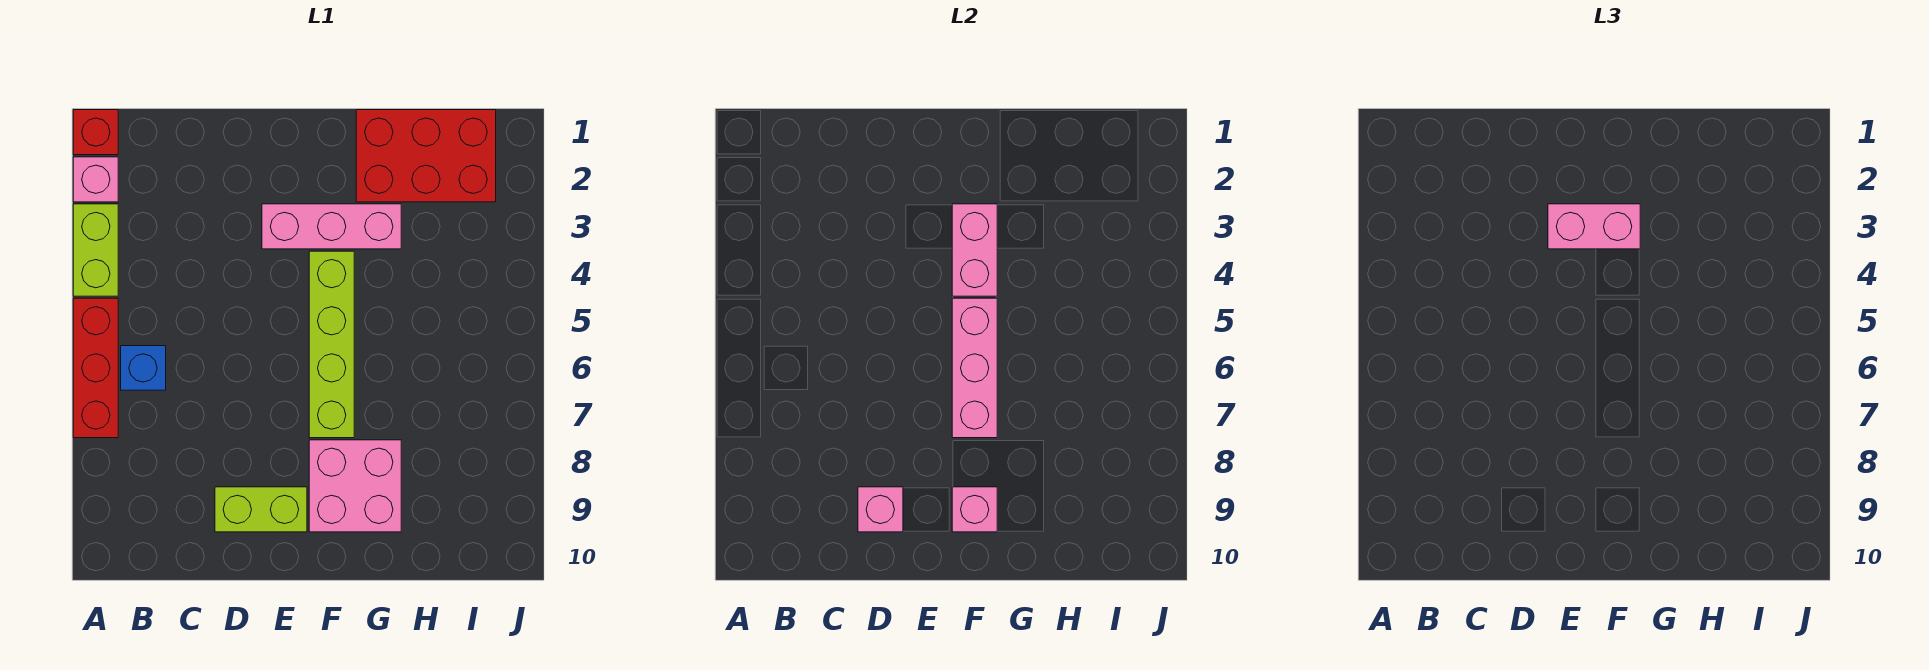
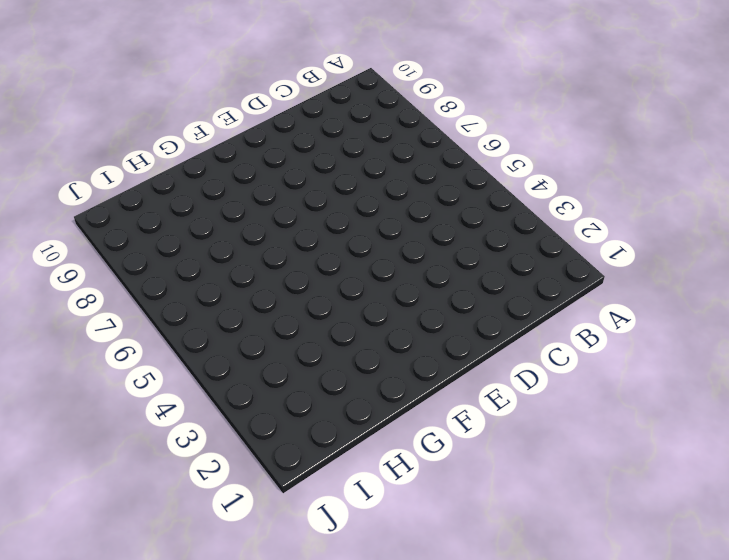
none -> red 1x1 brick [73,110,118,155]
none -> pink 1x1 brick [73,157,118,202]
none -> lime 1x2 brick [73,204,118,296]

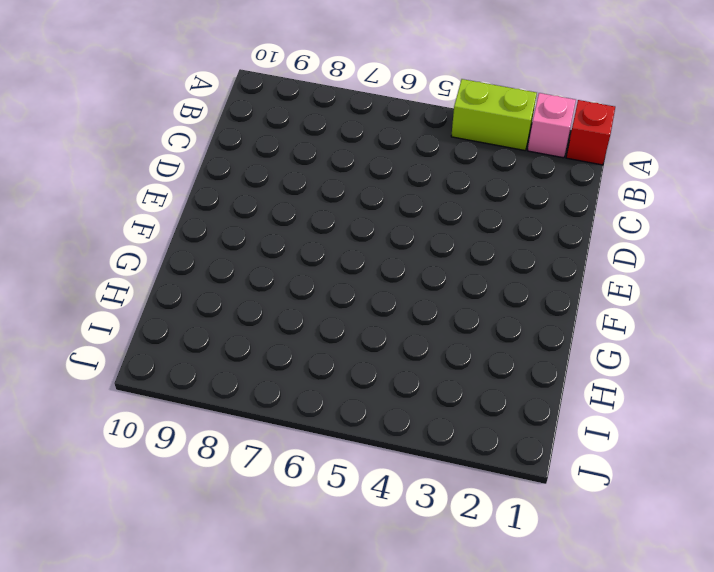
none -> red 1x3 brick [73,298,118,438]
none -> blue 1x1 brick [121,346,166,390]
none -> lime 1x2 brick [215,487,307,532]

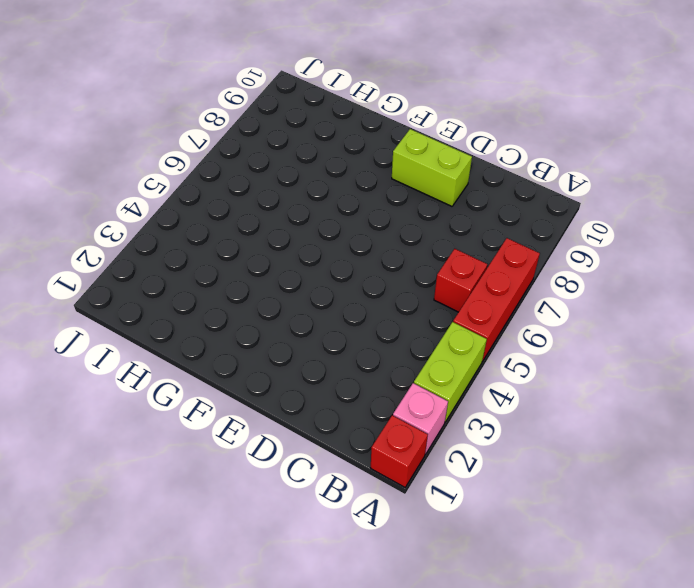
red 1x1 brick [434,249,487,312] -> blue 1x1 brick [121,346,166,390]
none -> pink 1x3 brick [262,204,401,249]
none -> lime 1x4 brick [309,251,354,438]
none -> pink 2x2 brick [309,440,401,532]

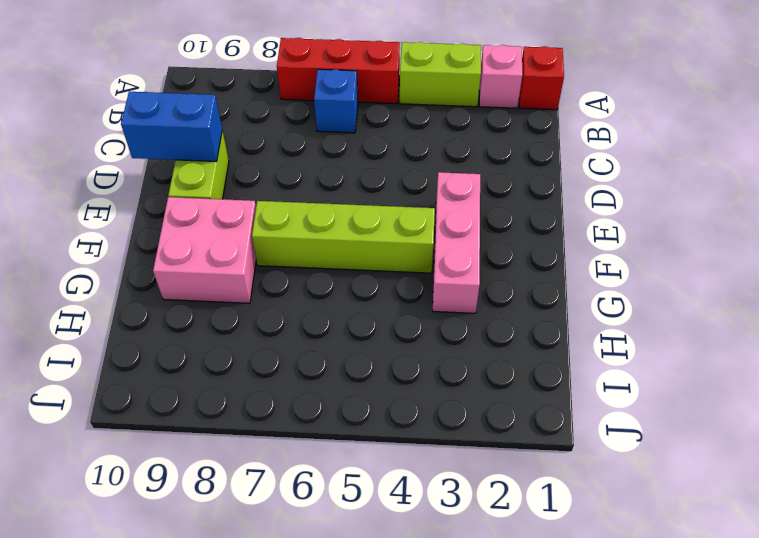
blue 1x2 brick [121,92,222,162] -> pink 1x1 brick [858,487,903,532]
none -> red 2x3 brick [356,110,496,202]
none -> pink 1x2 brick [952,204,997,296]
none -> pink 1x3 brick [952,298,997,438]

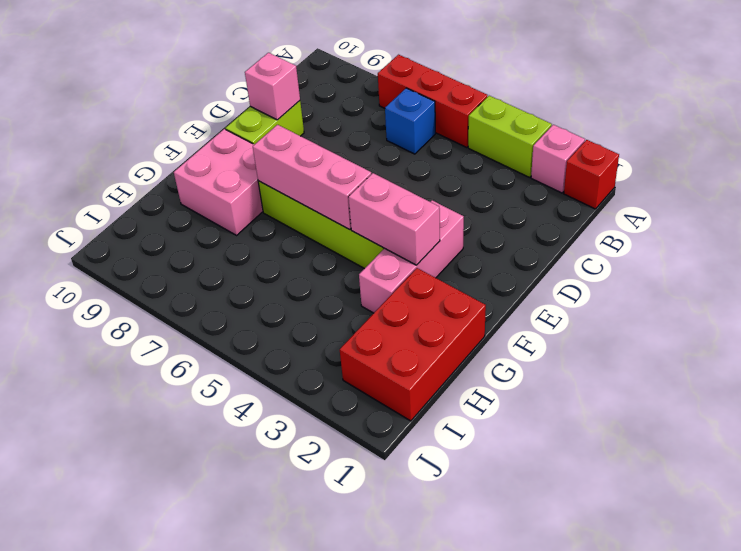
none -> pink 1x1 brick [952,487,997,532]
none -> pink 1x2 brick [1548,204,1640,249]

